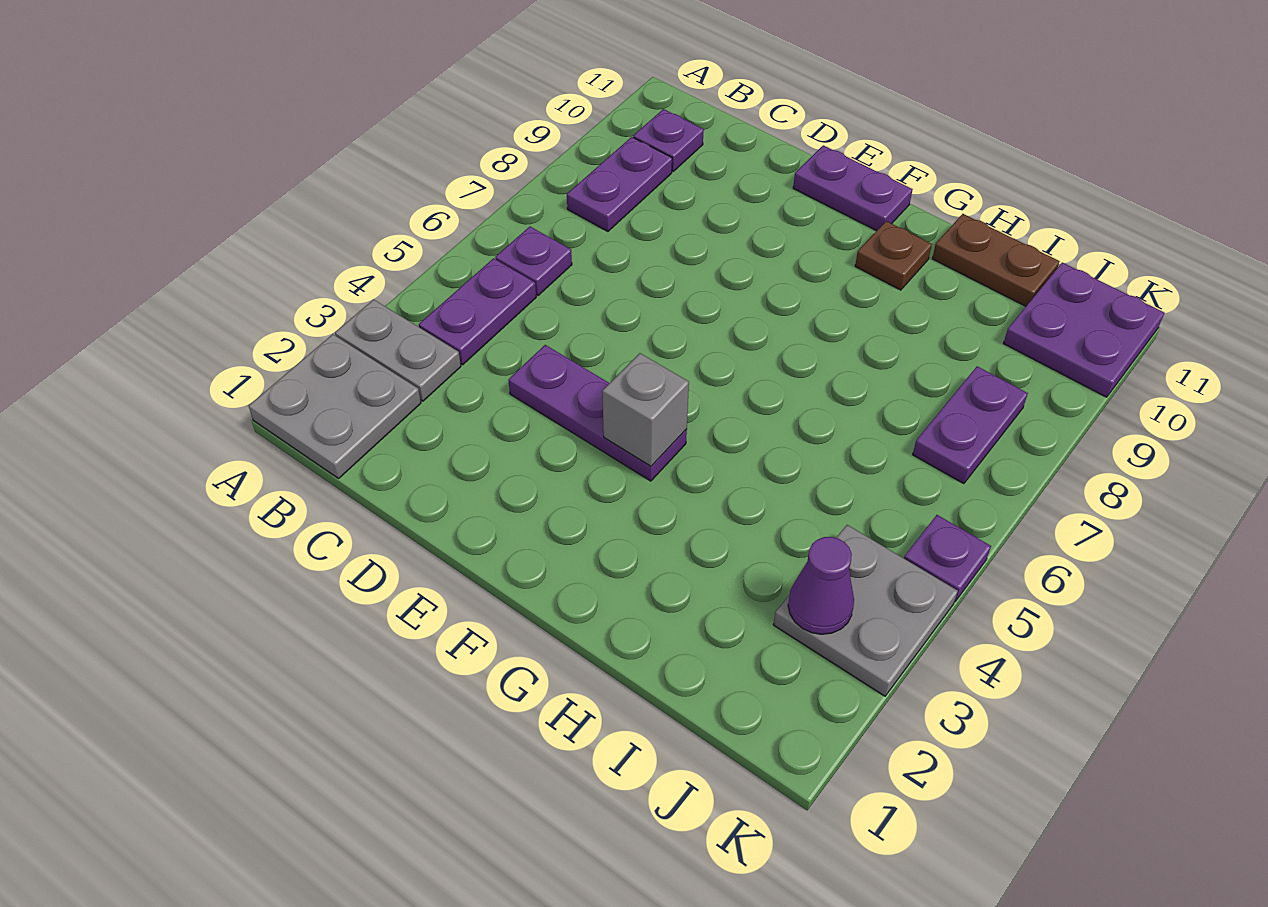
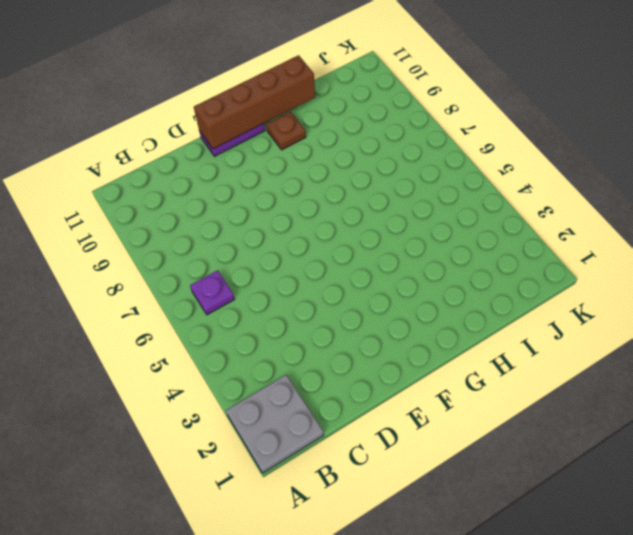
brown 1x4 brick [194,55,315,149] -> none
none -> grey 1x2 plate [335,300,461,401]
none -> purple 1x2 plate [419,258,536,365]
none -> purple 1x2 plate [567,137,672,231]

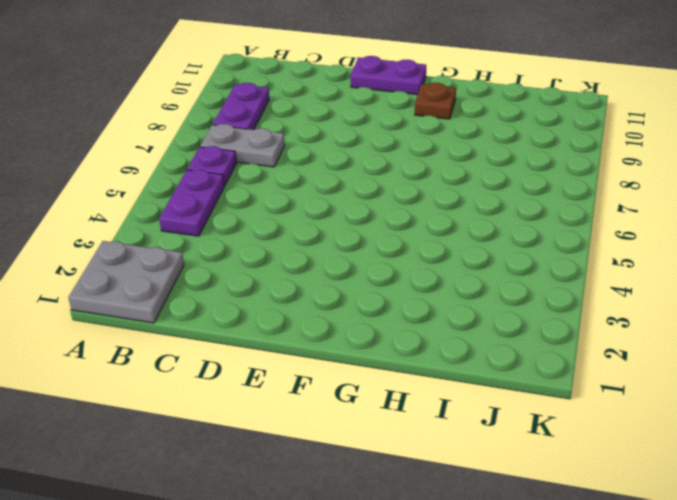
grey 1x2 plate [200,124,285,167] -> grey 1x2 plate moved to [335,300,461,401]
none -> purple 1x1 plate [633,109,704,171]
none -> purple 1x3 plate [509,345,687,481]
none -> brown 1x2 plate [932,214,1059,306]

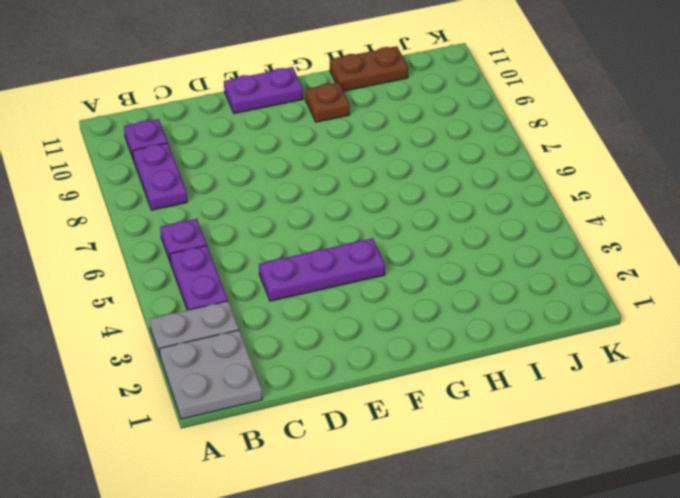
none -> grey 2x2 plate [774,525,958,696]
none -> purple 1x2 plate [913,366,1028,484]
none -> purple 2x2 plate [1003,263,1164,397]

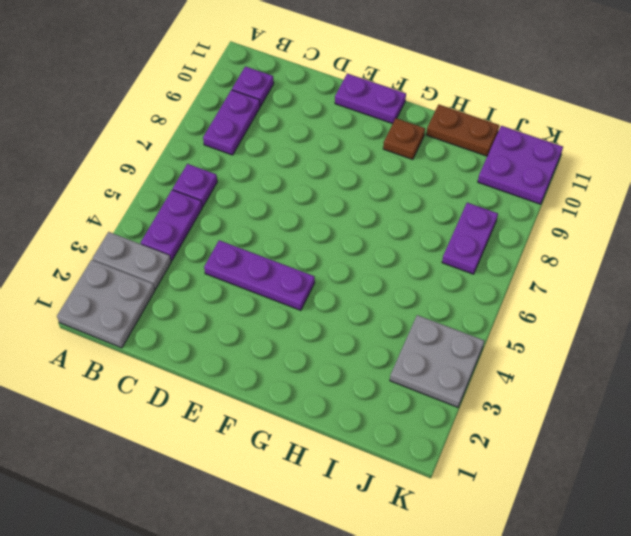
none -> purple 1x1 plate [904,515,991,602]
none -> grey 1x1 brick [602,353,689,466]
none -> purple 1x1 cone [788,537,854,634]

